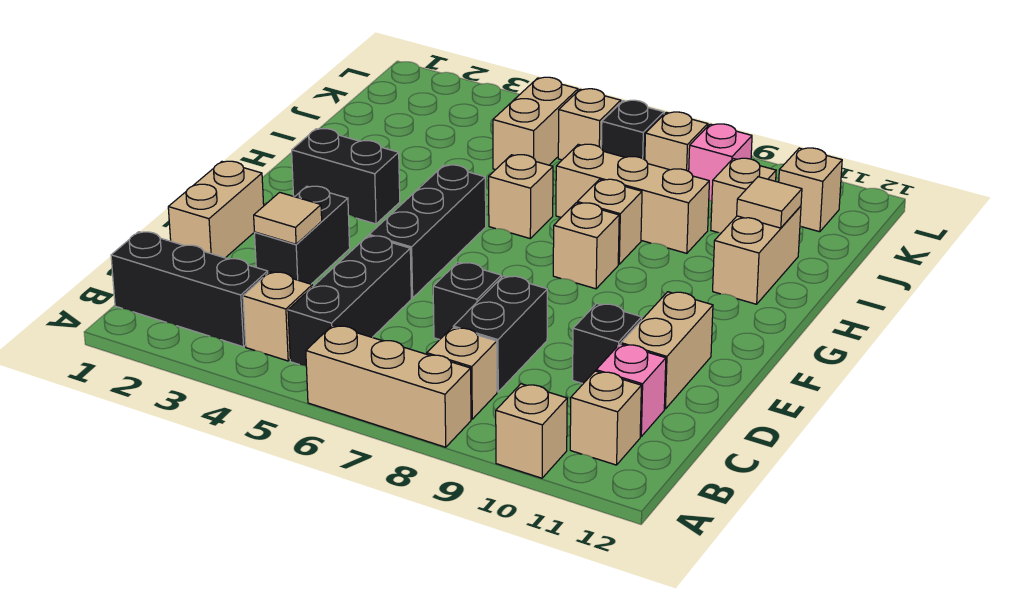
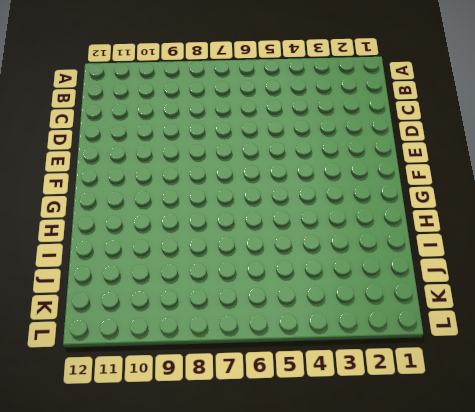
none -> tan 1x3 brick [306,325,471,447]
none -> tan 1x1 brick [496,384,567,478]
none -> black 1x3 brick [111,232,268,347]
none -> tan 1x1 brick [243,272,312,361]

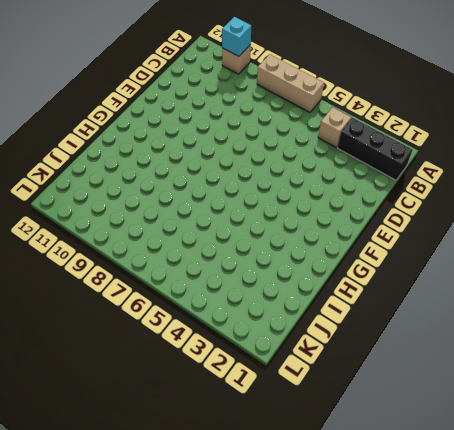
cyan 1x1 brick [222,17,251,56] -> none
none -> black 1x3 brick [288,236,411,366]
none -> tan 1x1 brick [427,327,497,419]
none -> tan 1x1 brick [570,371,641,465]
none -> black 1x2 brick [453,276,547,392]

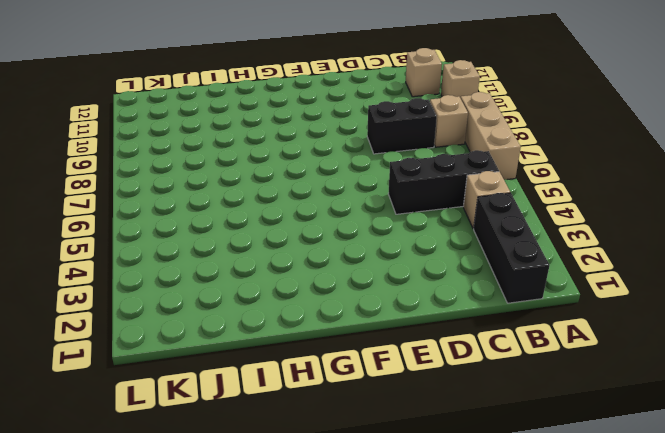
none -> pink 1x1 brick [596,344,666,437]
none -> tan 1x2 brick [168,161,264,258]
none -> black 1x2 brick [255,186,350,284]
none -> black 1x1 brick [433,262,501,340]

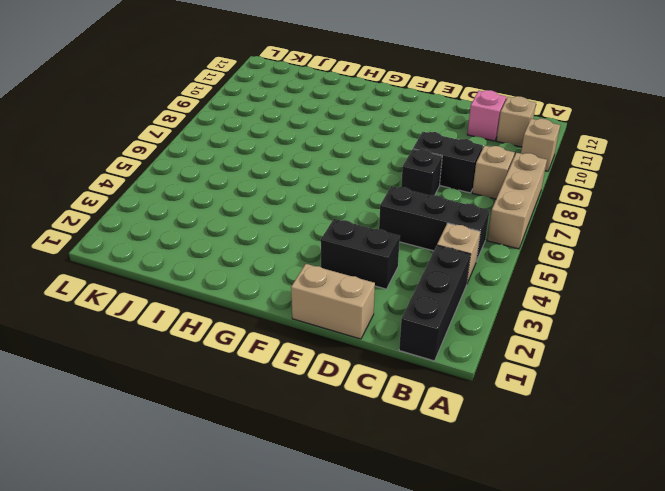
none -> black 1x1 brick [573,303,642,384]
none -> tan 1x2 brick [621,292,713,409]
none -> black 1x3 brick [369,165,486,298]
none -> black 1x2 brick [292,129,400,224]

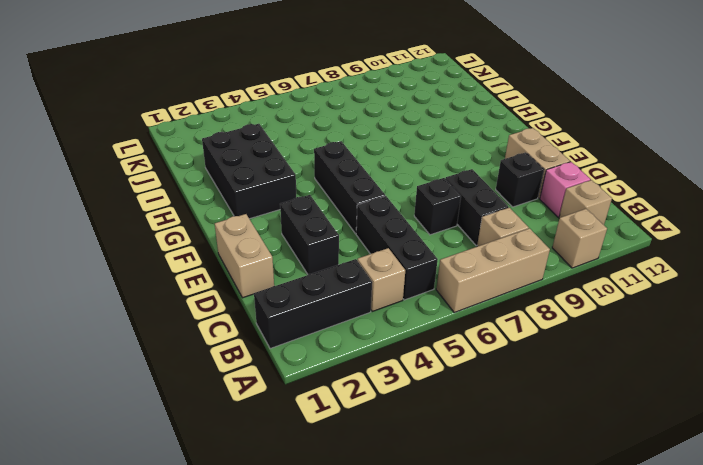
black 2x3 brick [202,124,296,219] -> black 1x2 brick [292,129,400,224]
none -> tan 1x1 brick [553,203,619,289]
none -> tan 1x1 brick [489,155,553,238]
none -> tan 1x1 brick [577,179,642,264]
none -> tan 1x2 brick [713,206,801,304]

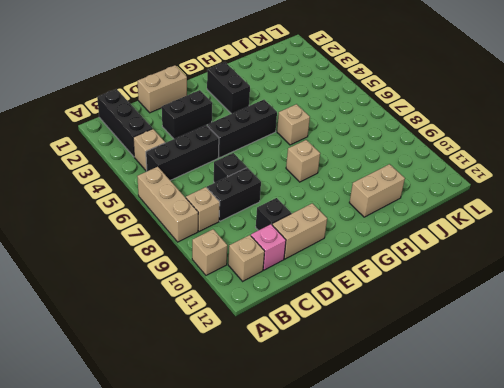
none -> tan 1x1 brick [577,179,642,264]
none -> tan 1x3 brick [556,144,709,253]
none -> tan 1x2 brick [493,77,578,170]
none -> tan 1x1 brick [711,158,776,233]

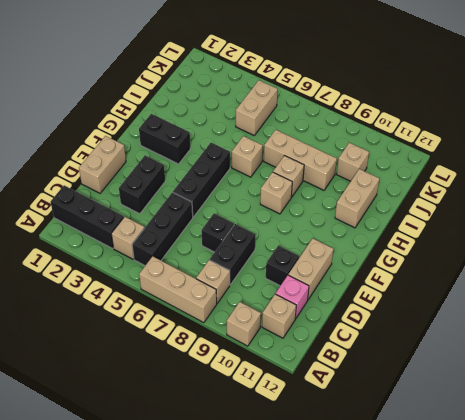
none -> tan 1x1 brick [558,89,621,160]
none -> black 1x1 brick [601,100,664,160]
none -> tan 1x1 brick [645,112,708,171]
none -> pink 1x1 brick [689,124,752,202]

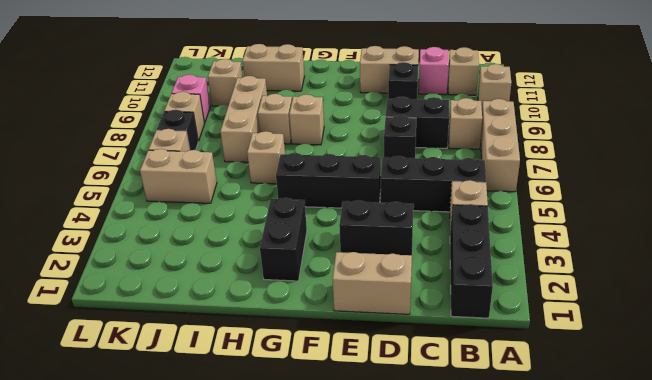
none -> tan 1x1 brick [779,148,842,232]
none -> tan 1x1 tile [254,192,322,244]
none -> tan 1x1 tile [737,177,802,228]

